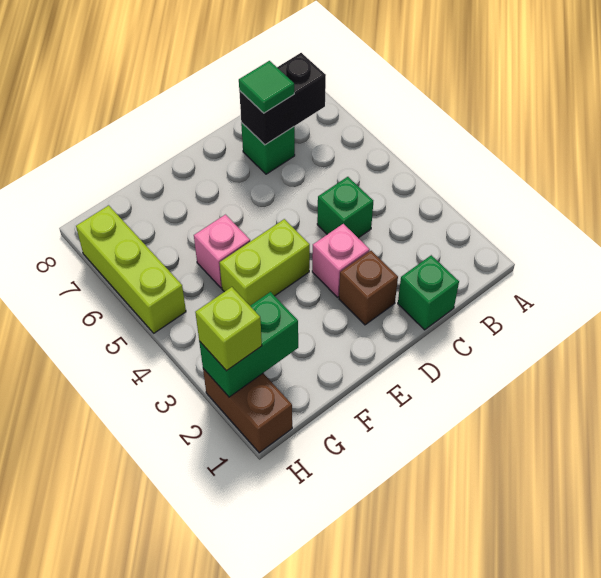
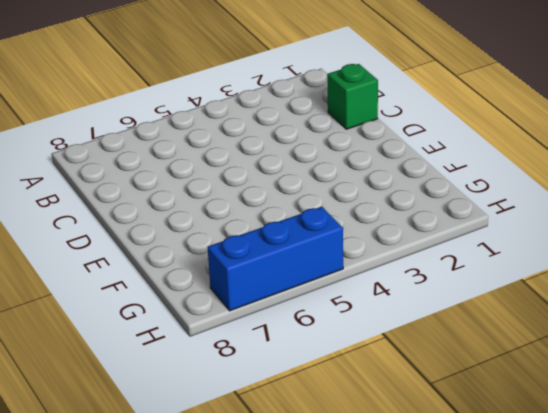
blue 1x3 brick [208,207,343,311] -> lime 1x3 brick [76,205,186,333]
none -> green 1x1 brick [317,177,373,238]
none -> green 1x1 brick [241,123,295,174]
none -> brown 1x1 brick [339,251,398,325]

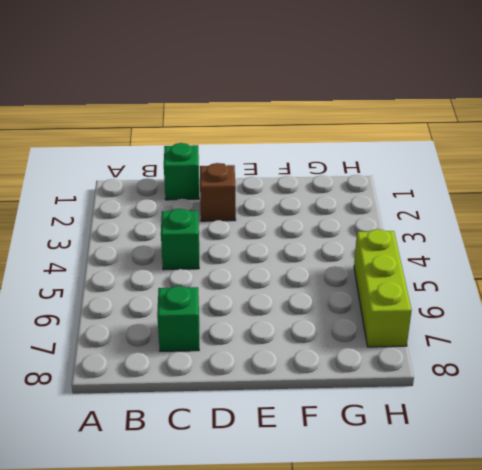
none -> pink 1x1 brick [312,224,370,297]
none -> lime 1x2 brick [220,219,310,306]
none -> pink 1x1 brick [194,215,250,288]

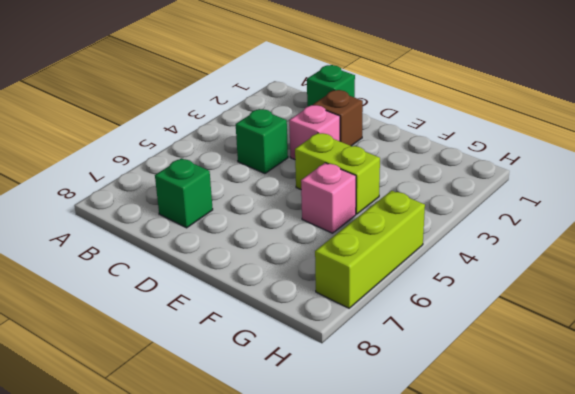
none -> brown 1x2 brick [203,369,292,453]
none -> black 1x2 brick [239,53,326,145]
none -> green 1x2 brick [199,292,298,397]

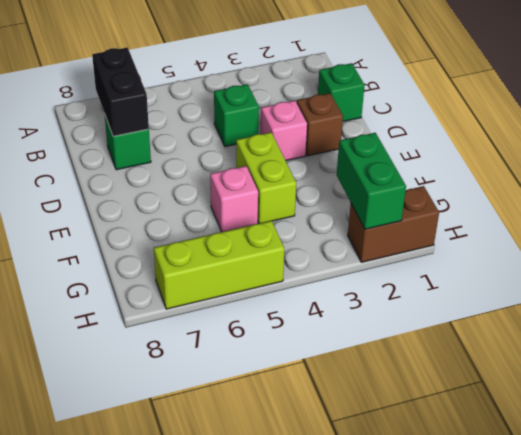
none -> green 1x1 tile [239,61,294,113]
none -> lime 1x1 brick [195,287,262,371]

